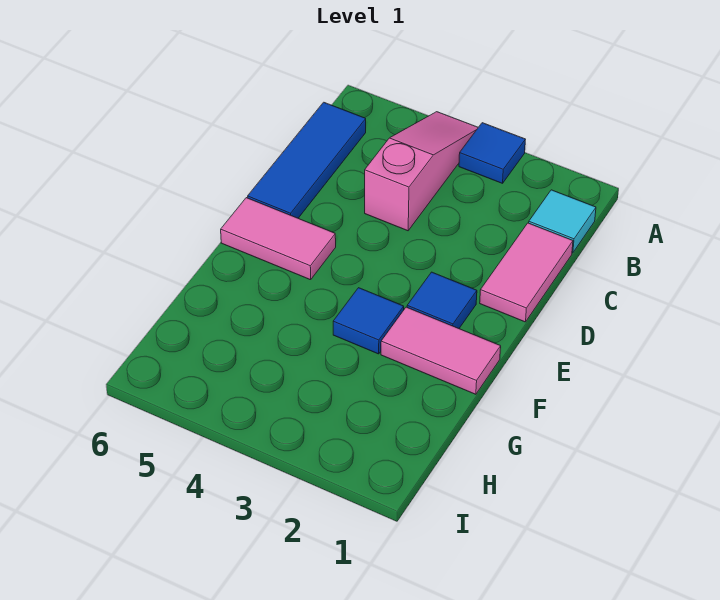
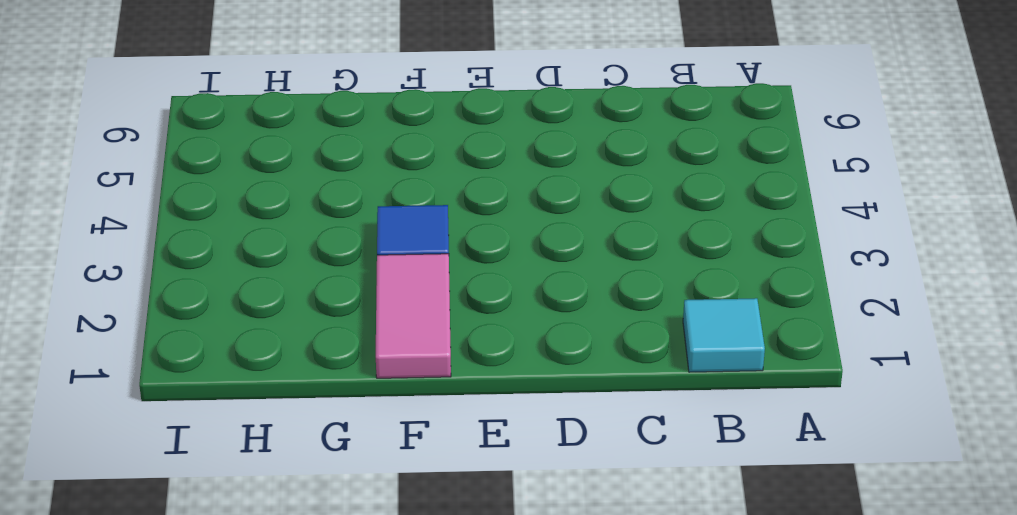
none -> blue 1x1 tile [459,123,525,183]
none -> pink 1x3 slope [365,112,478,231]

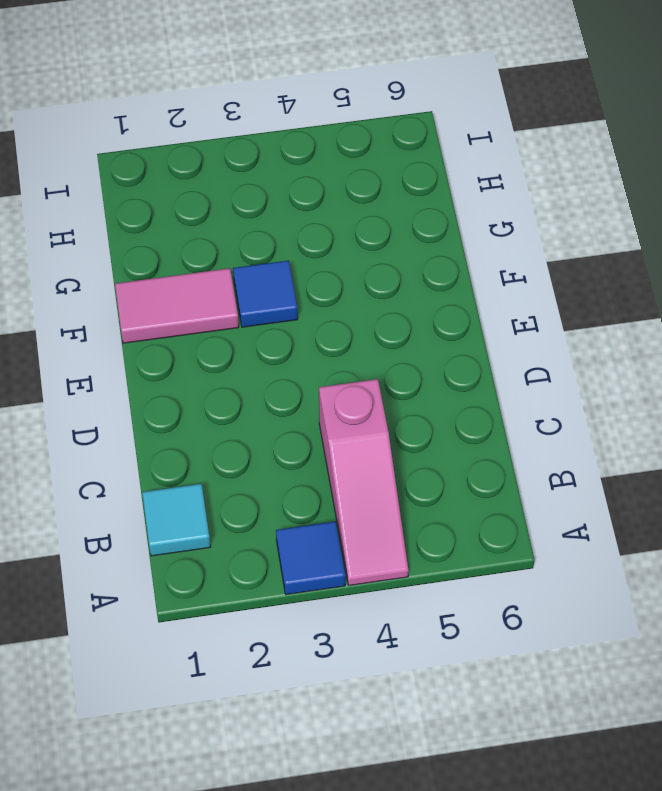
none -> blue 1x3 tile [248,102,366,218]
none -> pink 1x2 tile [480,223,573,322]

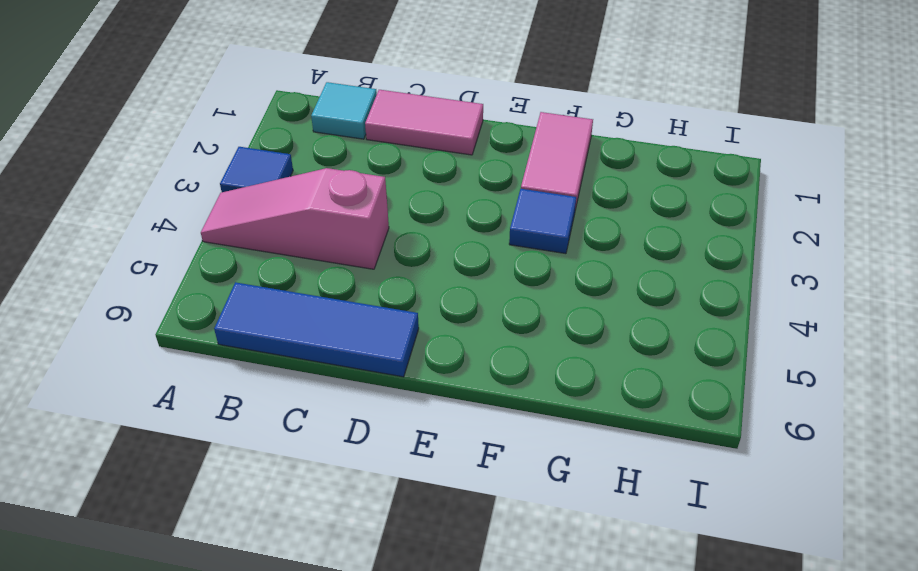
none -> blue 1x1 tile [407,272,477,328]
none -> pink 1x2 tile [221,198,336,280]

